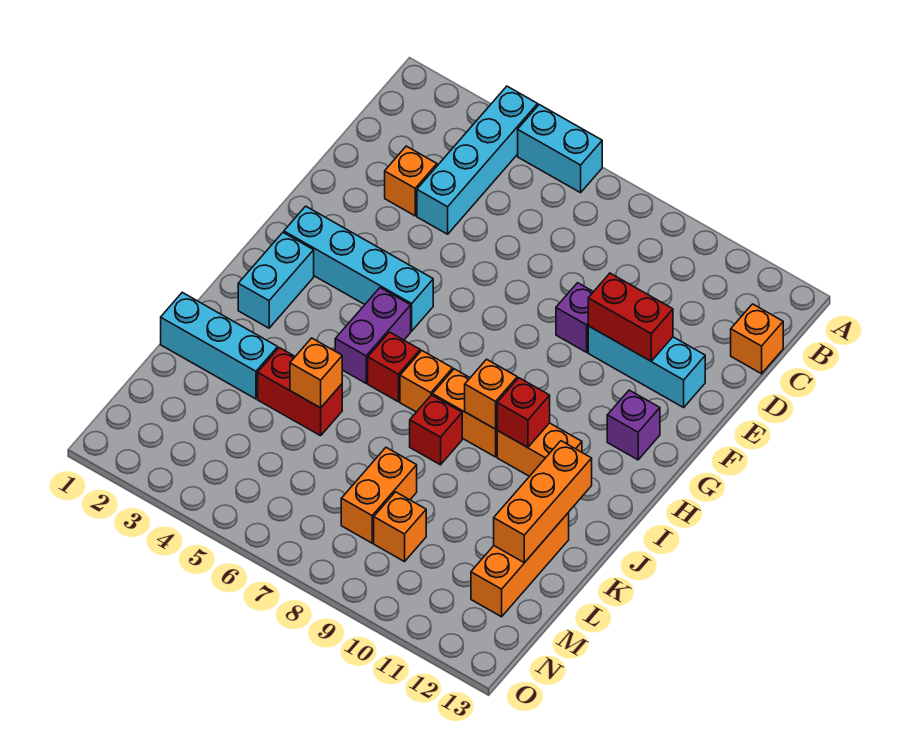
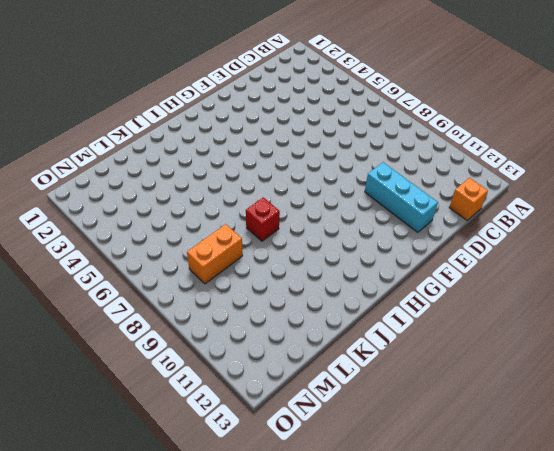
none -> cyan 1x4 brick [417,86,538,234]
none -> cyan 1x2 brick [518,105,602,193]
none -> orange 1x1 brick [385,146,437,216]

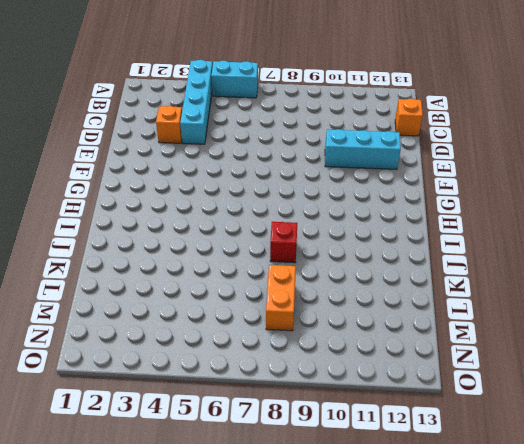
none -> purple 1x1 brick [556,283,593,352]
none -> cyan 1x4 brick [284,206,433,331]
none -> purple 1x1 brick [607,390,660,460]

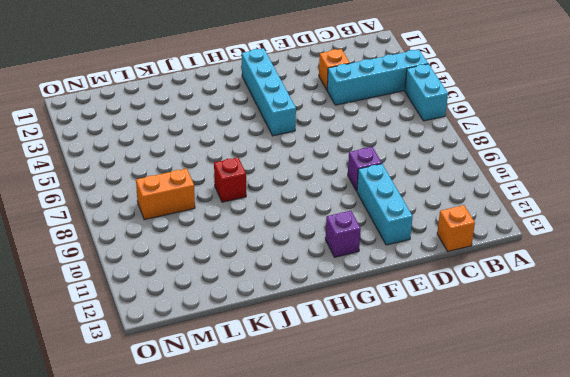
none -> cyan 1x2 brick [238,233,314,328]
none -> purple 1x2 brick [335,288,411,383]
none -> red 1x1 brick [368,332,420,402]

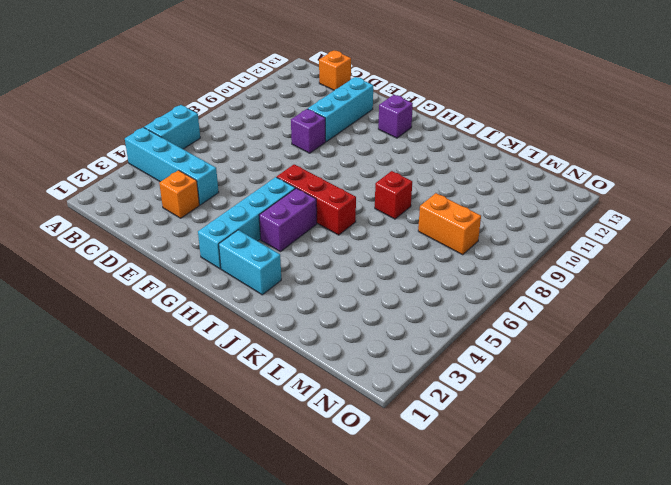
red 1x3 brick [277,164,356,235] -> red 1x1 brick [368,332,420,402]
purple 1x2 brick [259,188,317,252] -> purple 1x2 brick turned to [335,288,411,383]
none -> orange 1x1 brick [400,351,453,412]
none -> orange 1x2 brick [432,369,497,457]
none -> orange 1x2 brick [497,423,582,476]

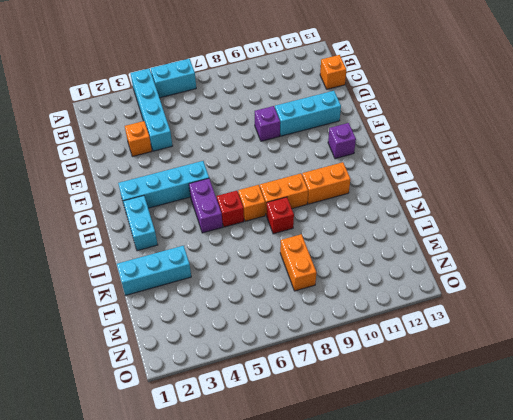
none -> red 1x2 brick [258,348,342,436]
none -> orange 1x3 brick [471,513,569,617]
none -> orange 1x1 brick [374,492,426,562]

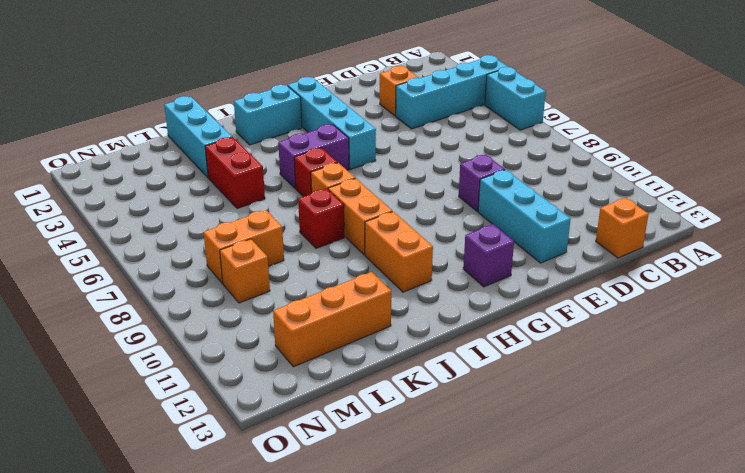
none -> red 1x2 brick [588,273,673,361]
none -> orange 1x1 brick [465,359,517,429]
none -> red 1x1 brick [497,378,550,448]

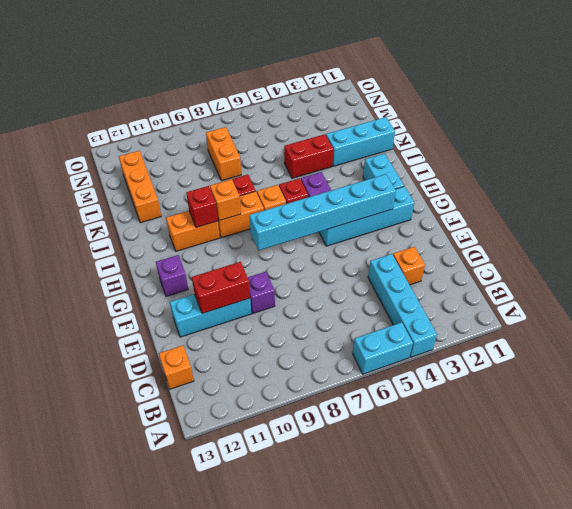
cyan 1x6 brick [249,174,396,250] -> none
none -> orange 1x1 brick [374,492,426,562]
none -> orange 1x3 brick [494,441,592,563]
none -> orange 1x1 brick [290,338,342,408]

